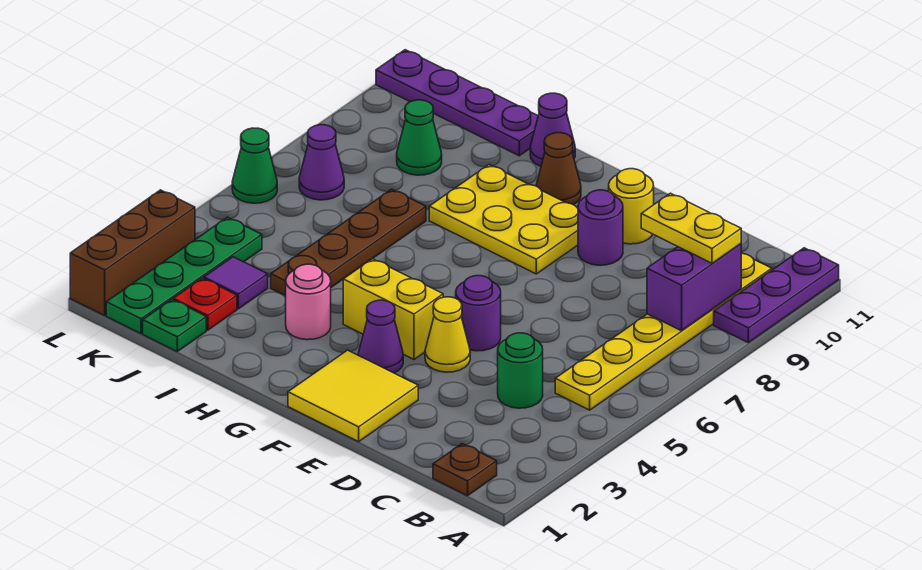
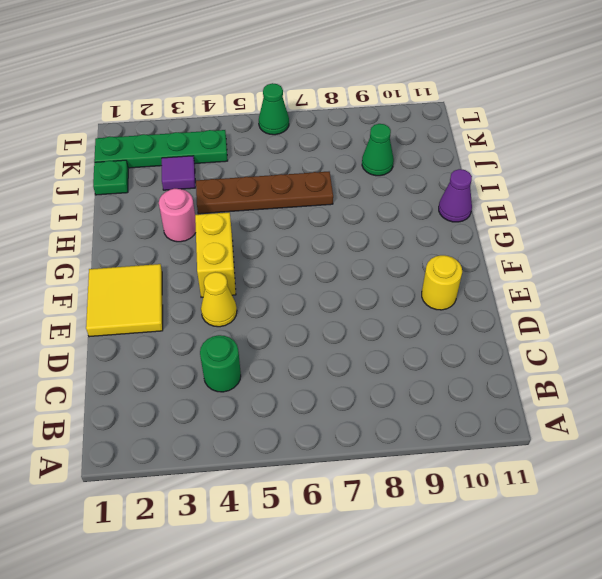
none -> purple 1x3 plate [714,248,839,343]
none -> brown 1x1 plate [433,444,497,496]
none -> yellow 1x6 plate [555,253,772,410]

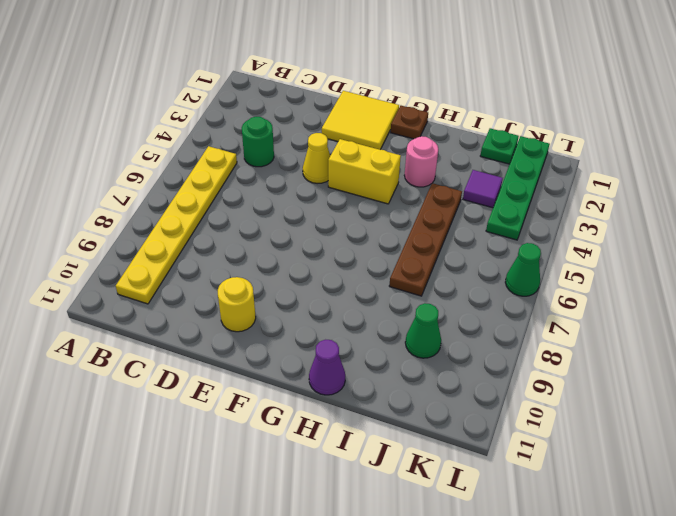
brown 1x1 plate [391,106,428,139] -> brown 1x1 plate moved to [433,444,497,496]
none -> purple 1x3 plate [714,248,839,343]
none -> purple 1x1 round brick [456,276,501,351]
none -> purple 1x1 round brick [578,190,623,265]

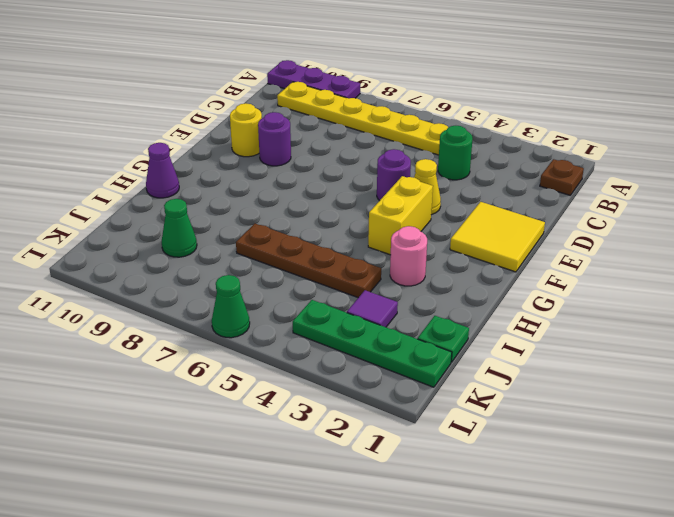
none -> purple 1x1 cone [358,300,403,373]
none -> yellow 2x3 plate [429,165,578,274]
none -> brown 1x1 cone [536,133,581,204]

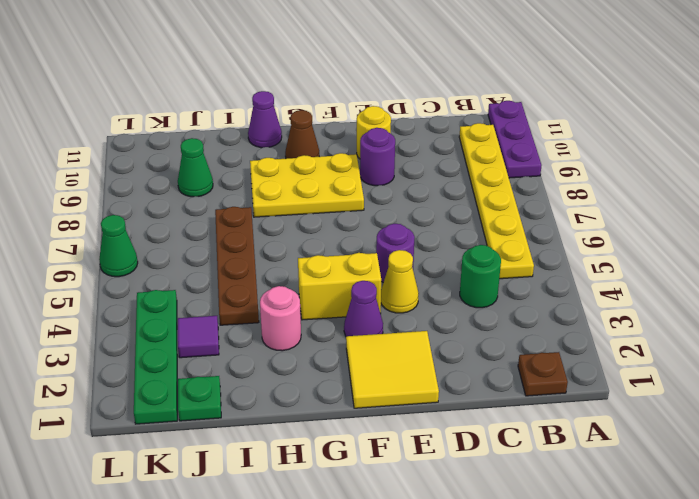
none -> purple 1x4 plate [376,50,538,156]
none -> red 1x1 plate [173,278,237,330]
none -> purple 1x1 cone [299,125,344,200]

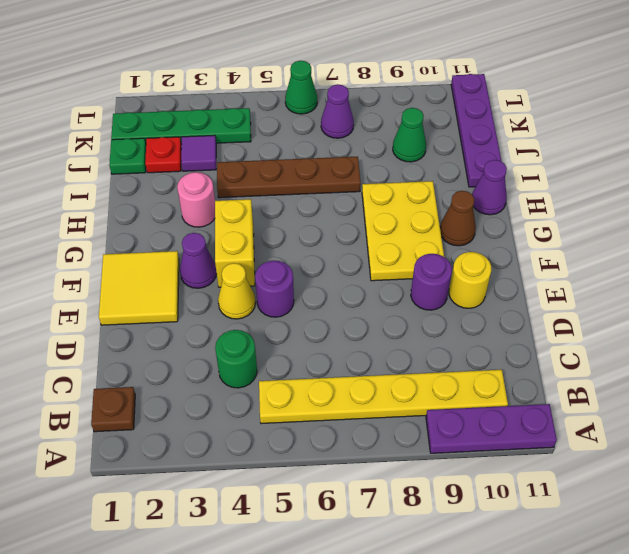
none -> brown 1x3 brick [70,190,195,315]
none -> purple 1x2 brick [647,244,741,331]
none -> yellow 1x2 plate [641,193,741,263]

